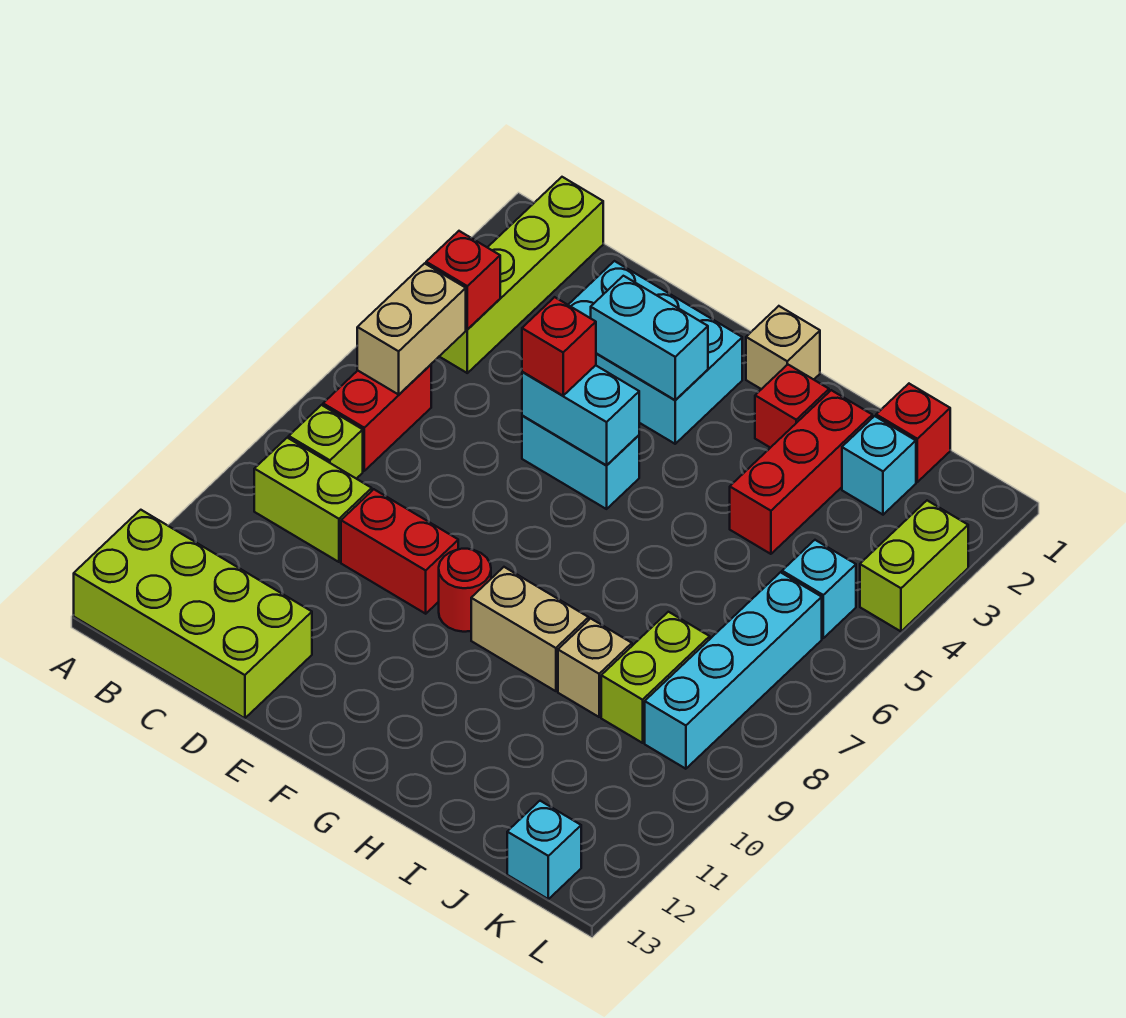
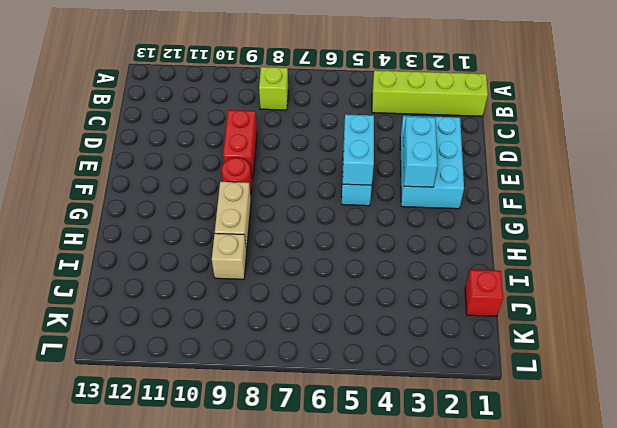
none -> lime 2x4 brick [74,510,312,718]
none -> red 1x2 brick [323,365,431,471]
none -> lime 1x2 brick [254,438,372,562]

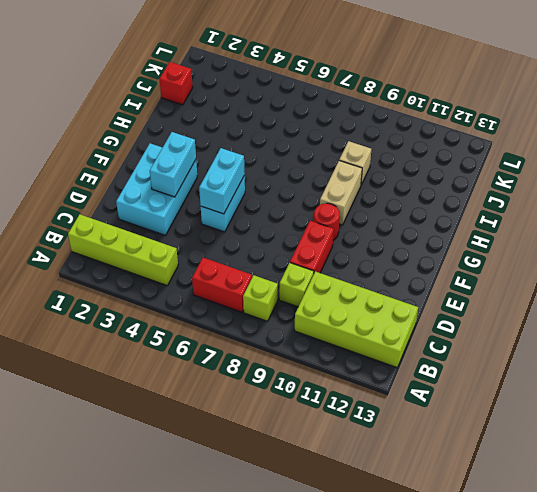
lime 2x4 brick [295,271,418,368] -> lime 2x4 brick turned to [74,510,312,718]
lime 1x1 brick [279,262,314,307] -> lime 1x2 brick [254,438,372,562]
none -> tan 1x1 brick [746,306,820,389]
none -> red 1x1 brick [755,365,829,448]
none -> red 1x3 brick [730,390,872,554]

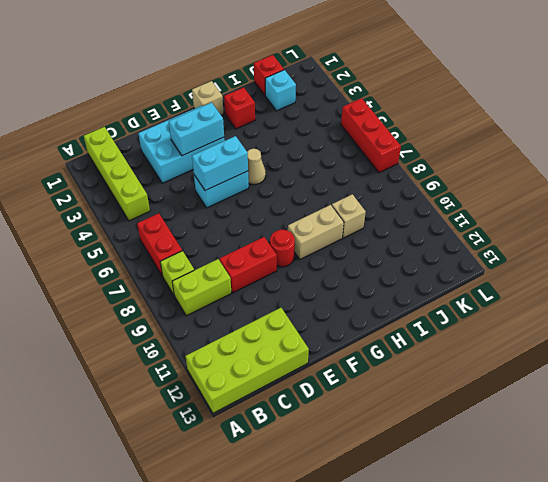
tan 1x1 cone [247,149,266,185] -> none
red 1x3 brick [341,98,401,173] -> red 1x3 brick moved to [730,390,872,554]
none -> lime 1x2 brick [601,612,710,743]
none -> cyan 1x1 brick [782,540,856,638]
none -> cyan 1x4 brick [645,572,822,769]

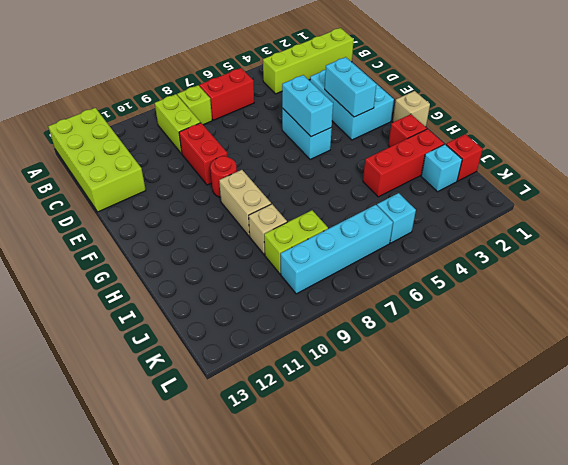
none -> cyan 1x1 brick [507,801,581,899]
none -> lime 1x2 brick [860,501,968,631]
none -> red 1x1 brick [426,231,500,329]

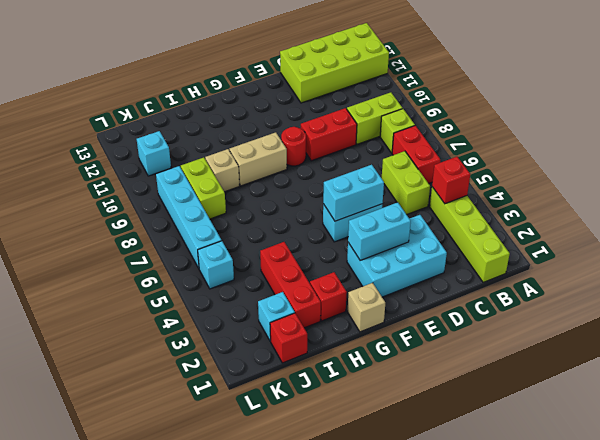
lime 1x2 brick [382,151,430,215] -> lime 1x2 brick moved to [860,501,968,631]
cyan 1x1 brick [137,131,171,176] -> cyan 1x1 brick moved to [507,801,581,899]
none -> tan 1x2 brick [357,263,466,394]
none -> red 1x1 brick [522,297,596,396]

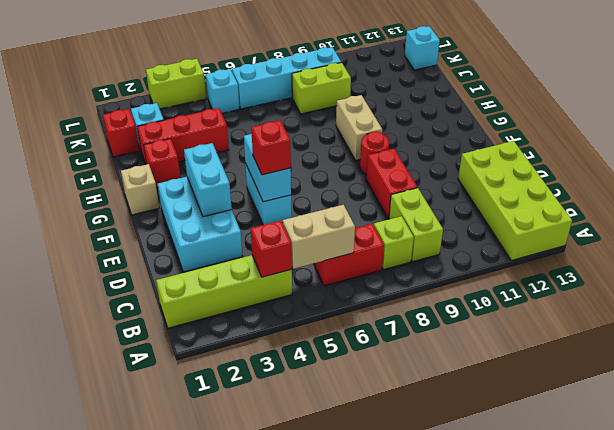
none -> tan 1x1 brick [558,618,632,717]

